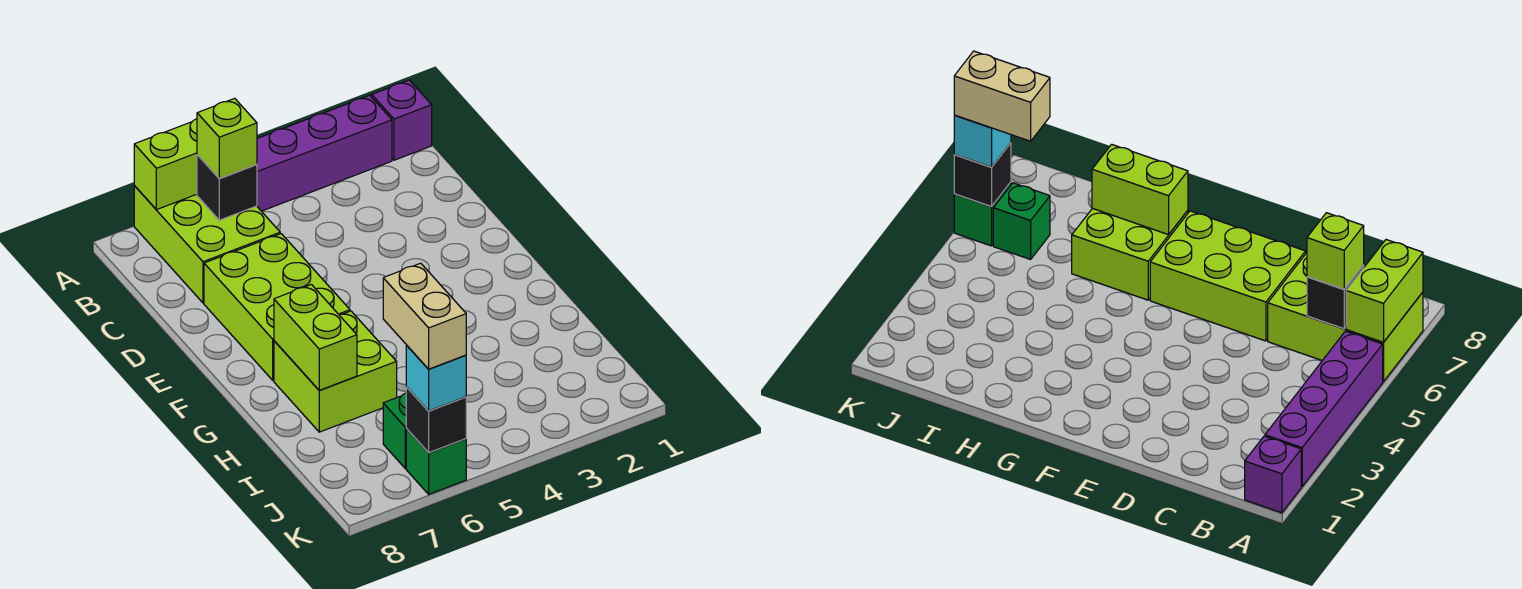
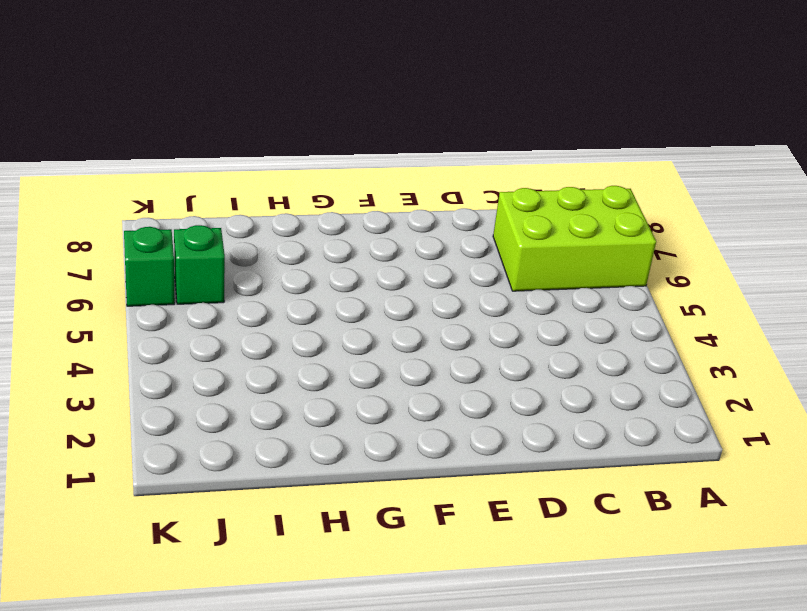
none -> purple 1x1 brick [372,80,432,160]
none -> purple 1x4 brick [257,95,392,211]
none -> lime 2x3 brick [204,234,350,380]

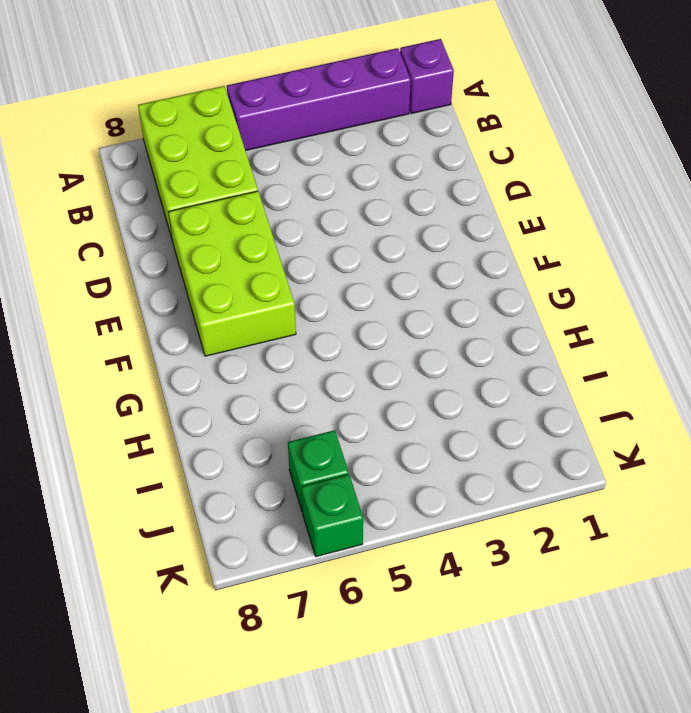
none -> lime 2x2 brick [274,311,397,432]
none -> lime 1x2 brick [134,119,197,210]
none -> black 1x1 brick [197,155,257,220]

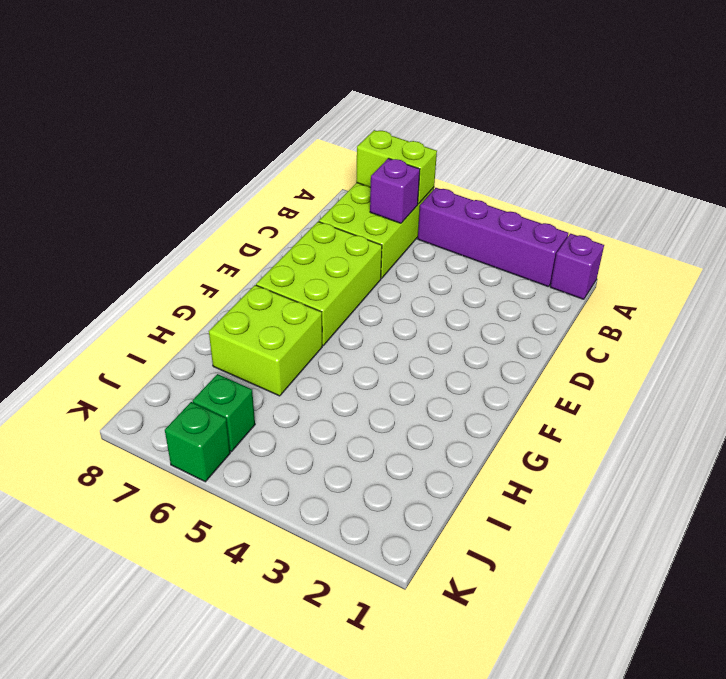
purple 1x1 brick [370,158,420,223] -> black 1x1 brick [197,155,257,220]
none -> lime 1x2 brick [274,284,357,390]
none -> black 1x1 brick [406,387,466,453]
none -> lime 1x1 brick [197,98,257,178]

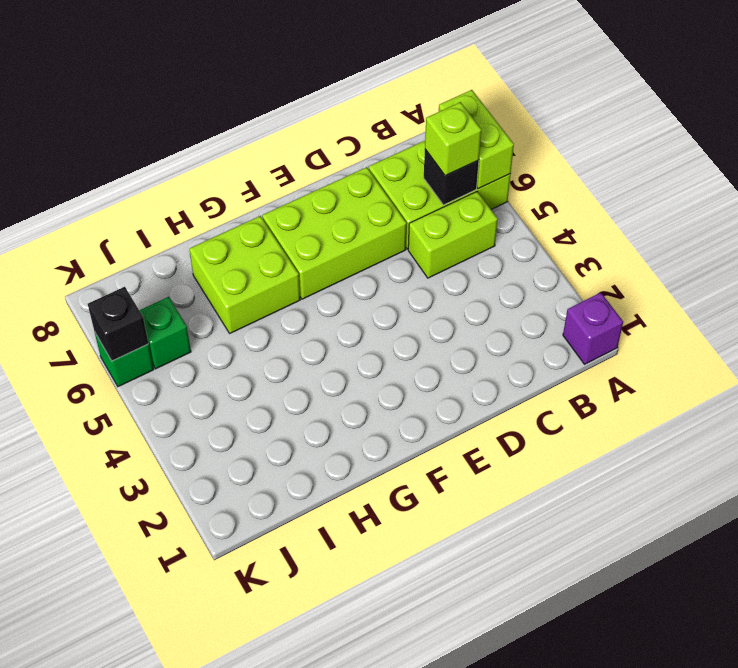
lime 1x2 brick [408,192,498,278] -> lime 1x2 brick moved to [274,284,357,390]
none -> purple 1x4 brick [257,95,392,211]
none -> cyan 1x1 brick [406,346,466,411]
none -> tan 1x2 brick [383,263,466,369]

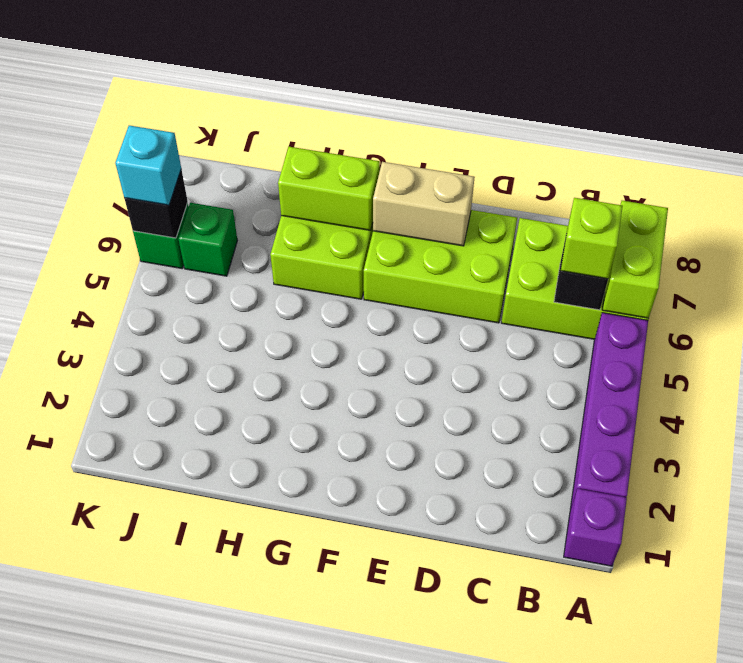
tan 1x2 brick [373,162,475,246] -> tan 1x2 brick moved to [383,263,466,369]

